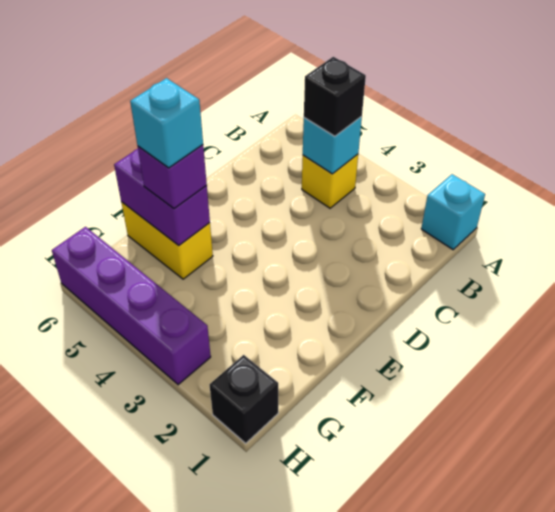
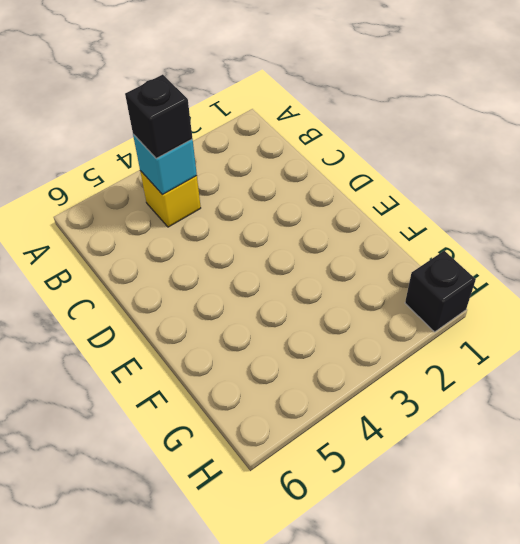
none -> cyan 1x1 brick [421,174,485,250]
none -> yellow 1x2 brick [121,202,213,279]

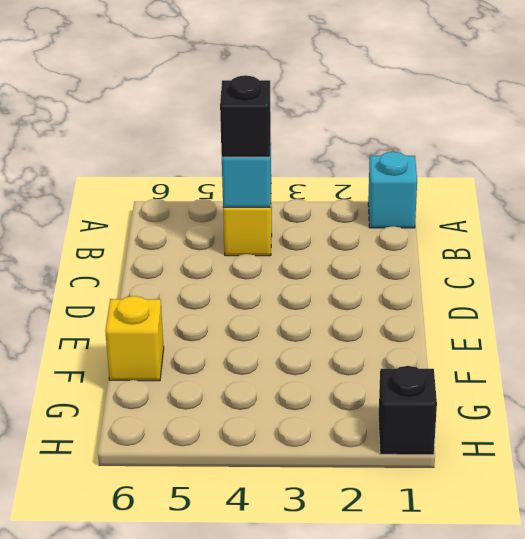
yellow 1x1 brick [105,296,164,381] -> yellow 1x2 brick [121,202,213,279]
none -> purple 1x4 brick [52,227,211,385]
none -> purple 1x2 brick [114,149,210,246]

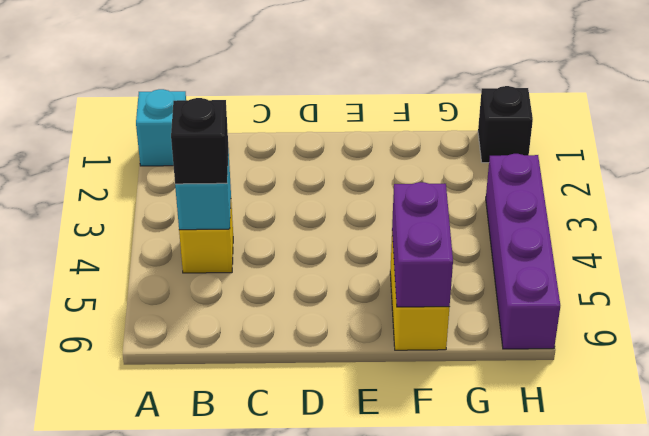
none -> purple 1x1 brick [138,145,207,209]
none -> cyan 1x1 brick [130,78,203,168]

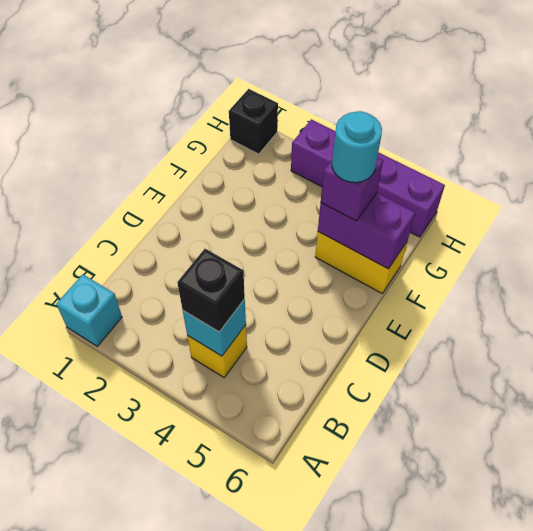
cyan 1x1 round brick [332,111,382,183] -> cyan 1x1 brick [130,78,203,168]

